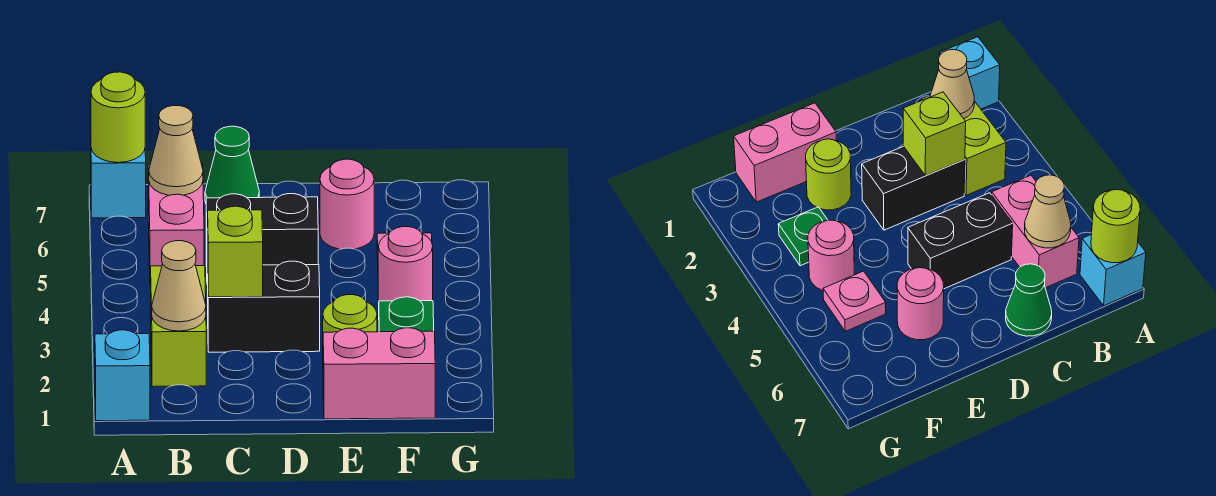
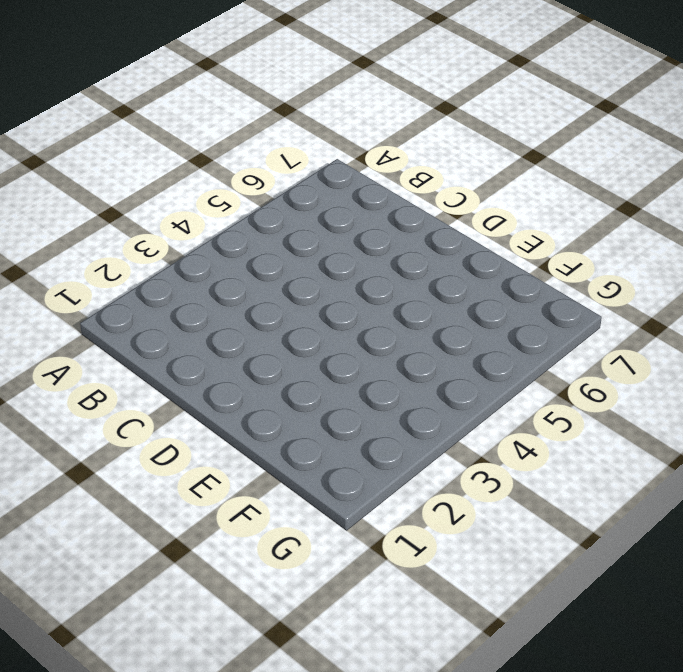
none -> cyan 1x1 brick [95,330,150,421]
none -> cyan 1x1 brick [91,148,146,218]
none -> lime 1x2 brick [151,266,206,387]

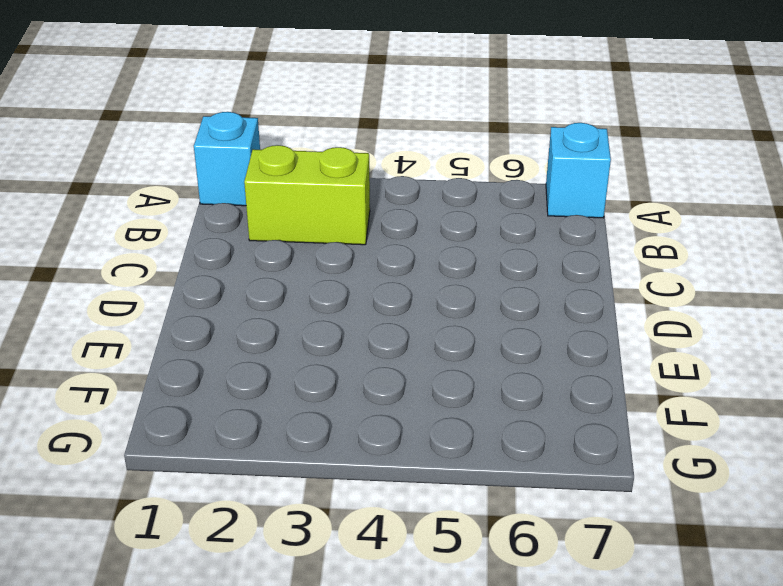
none -> pink 1x2 brick [148,164,204,285]
none -> black 1x2 brick [208,261,320,352]
none -> black 1x2 brick [206,194,318,285]

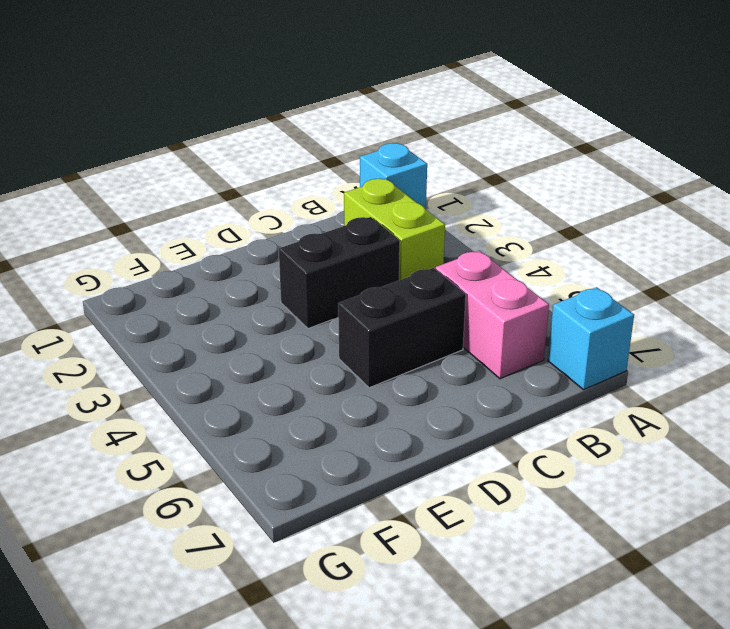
none -> green 1x1 cone [205,126,259,202]
none -> pink 1x2 brick [323,328,435,419]
none -> lime 1x1 round brick [323,295,377,333]

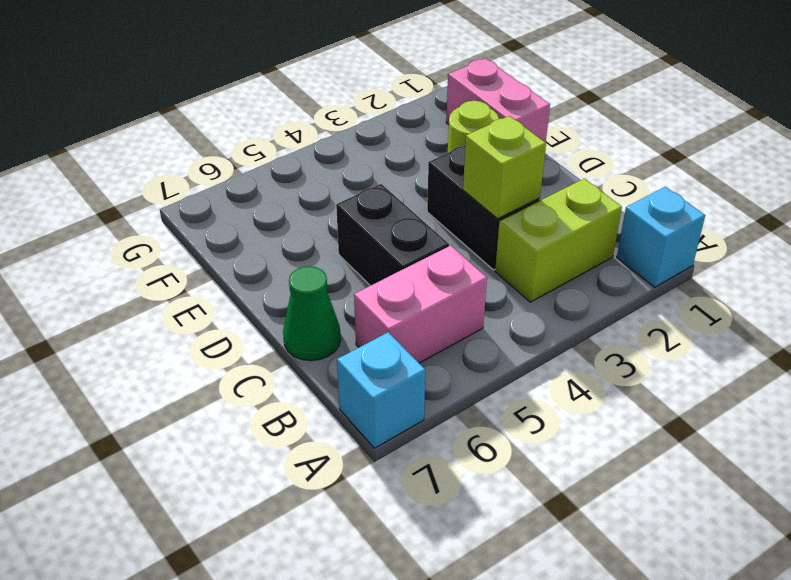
none -> pink 1x1 round brick [320,159,374,249]
none -> green 1x1 plate [379,297,434,332]
none -> pink 1x1 round brick [378,227,433,301]

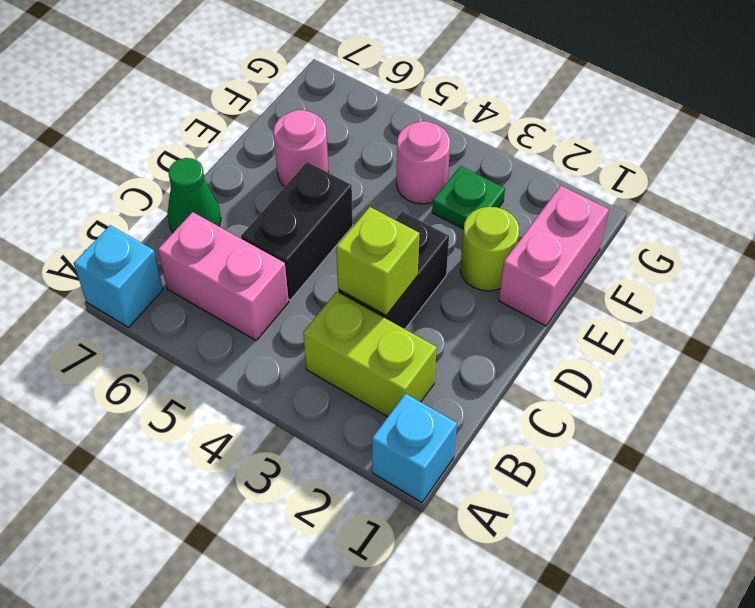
none -> pink 1x1 plate [823,271,886,331]
none -> lime 1x1 round brick [91,72,145,163]
none -> tan 1x1 cone [152,241,206,331]

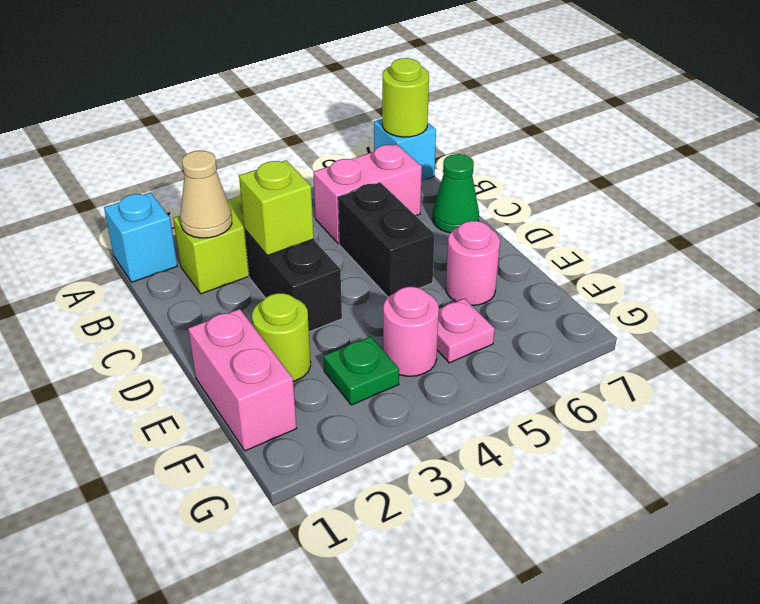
none -> tan 1x1 cone [149,106,203,195]

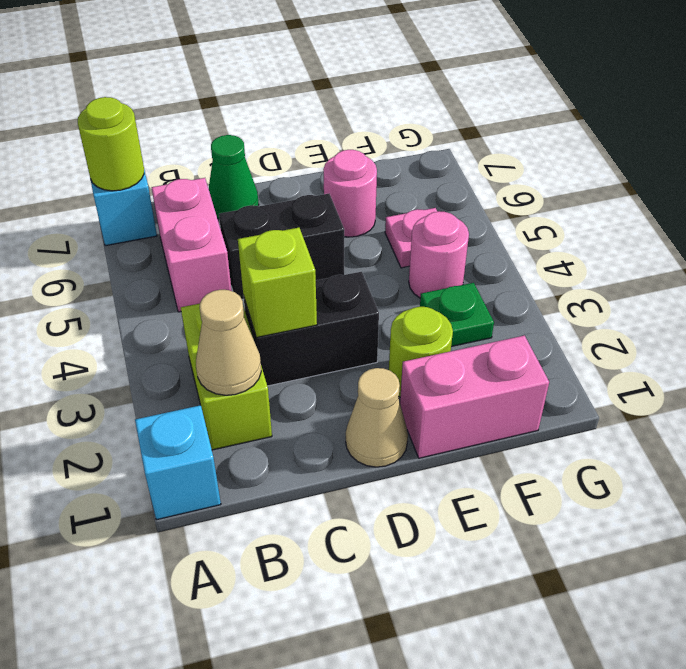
tan 1x1 cone [346,368,408,467] -> tan 1x1 cone moved to [149,106,203,195]

